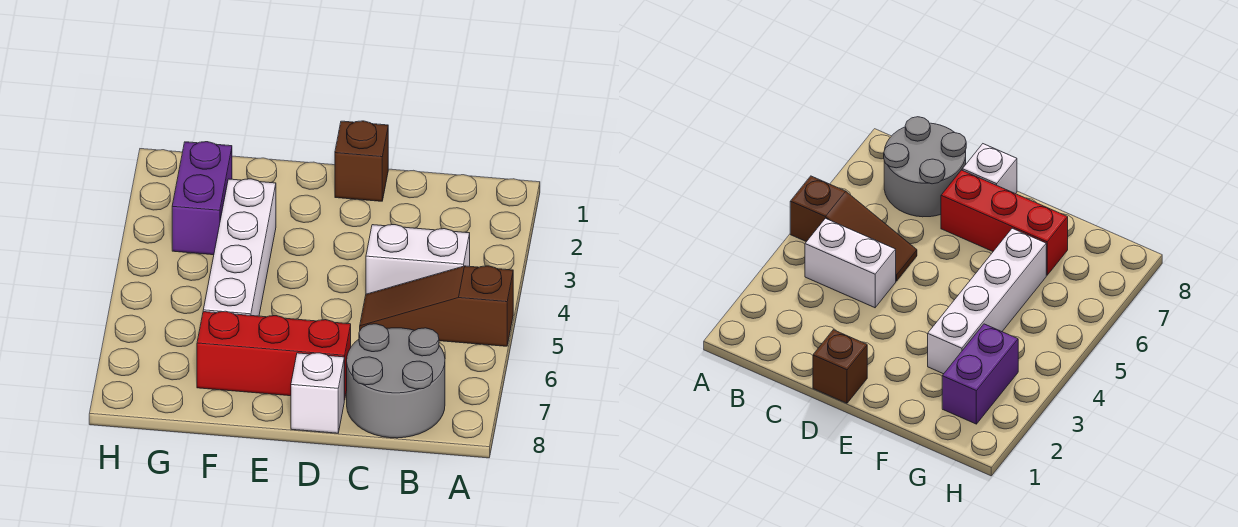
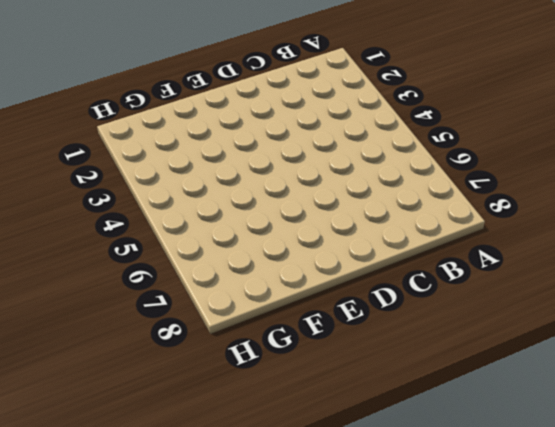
none -> brown 1x3 slope [360,266,513,346]
none -> white 1x2 brick [366,225,470,294]

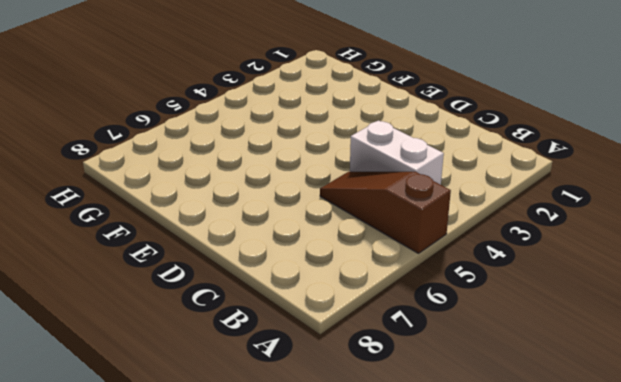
none -> grey 2x2 round brick [347,324,445,438]
none -> brown 1x1 brick [335,121,388,201]

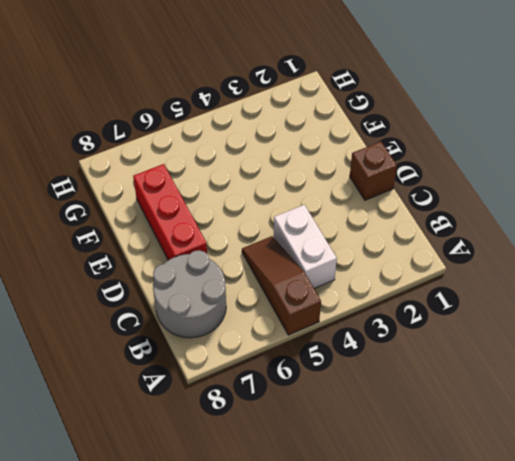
none -> white 1x1 brick [291,353,344,433]
none -> white 1x4 brick [203,179,276,316]

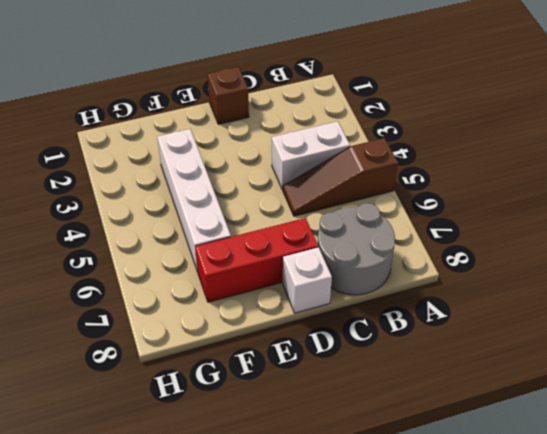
none -> purple 1x2 brick [172,142,232,255]

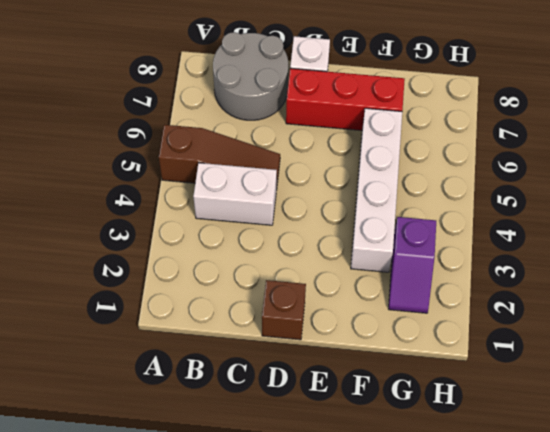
purple 1x2 slope [389,217,436,313] -> purple 1x2 brick [172,142,232,255]

